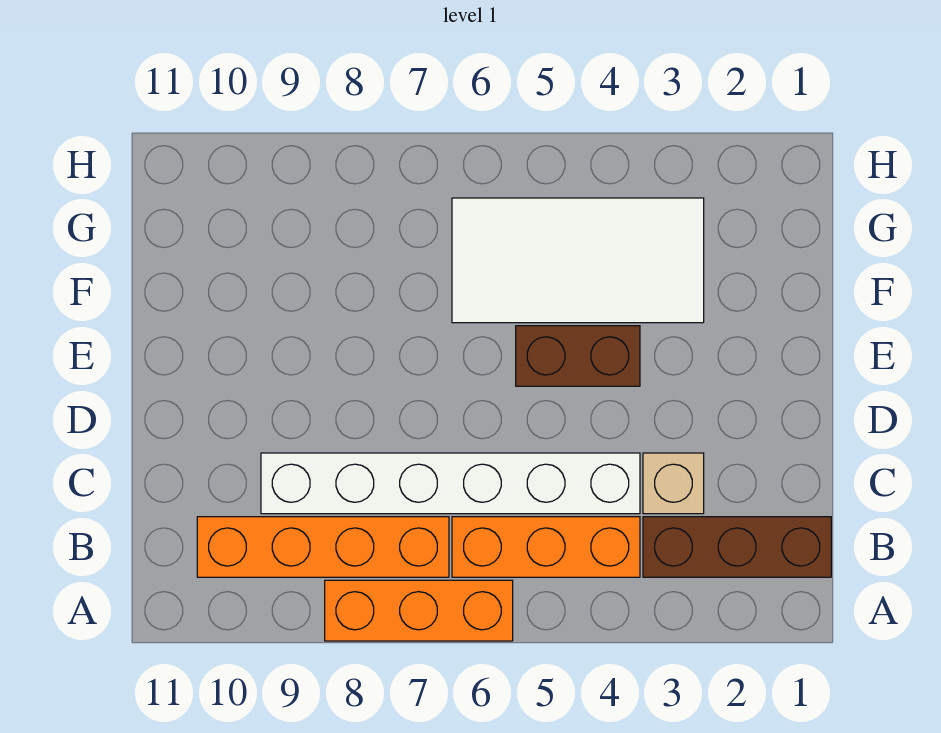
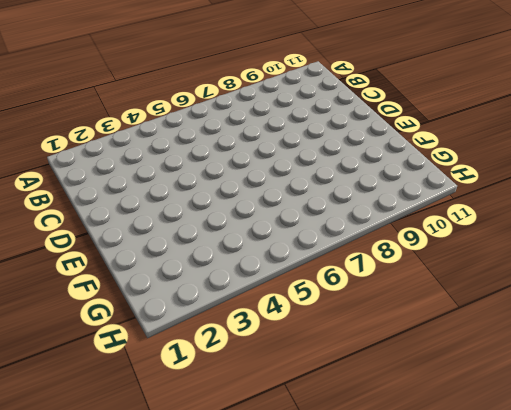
none -> orange 1x3 brick [325,580,513,641]
none -> brown 1x3 brick [643,517,831,577]

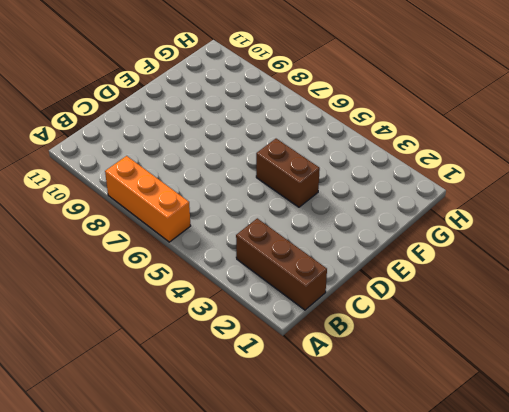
none -> orange 1x3 brick [452,517,640,577]
none -> orange 1x4 brick [197,517,449,577]

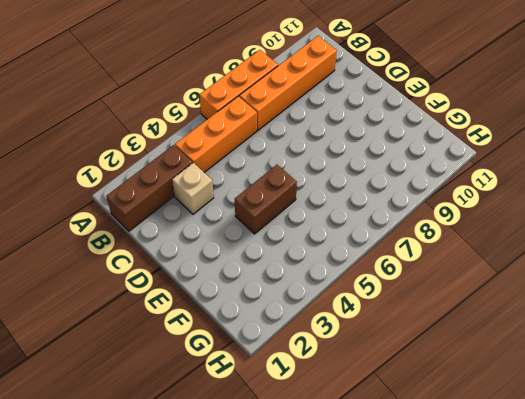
none -> white 1x6 brick [261,453,640,514]
none -> white 2x4 tile [452,198,704,323]

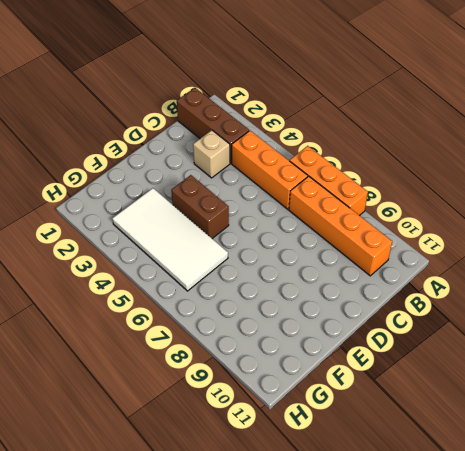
none -> white 1x6 brick [261,453,640,514]

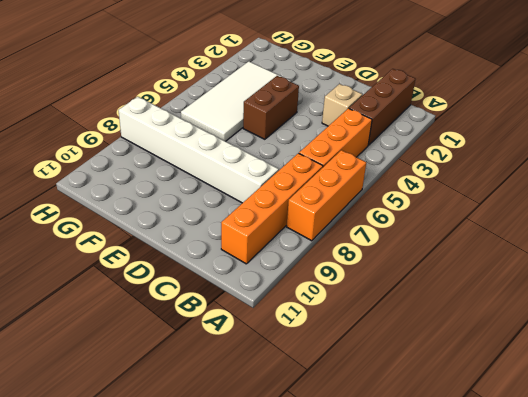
white 1x6 brick [119,97,279,203] -> white 1x6 brick turned to [261,453,640,514]

